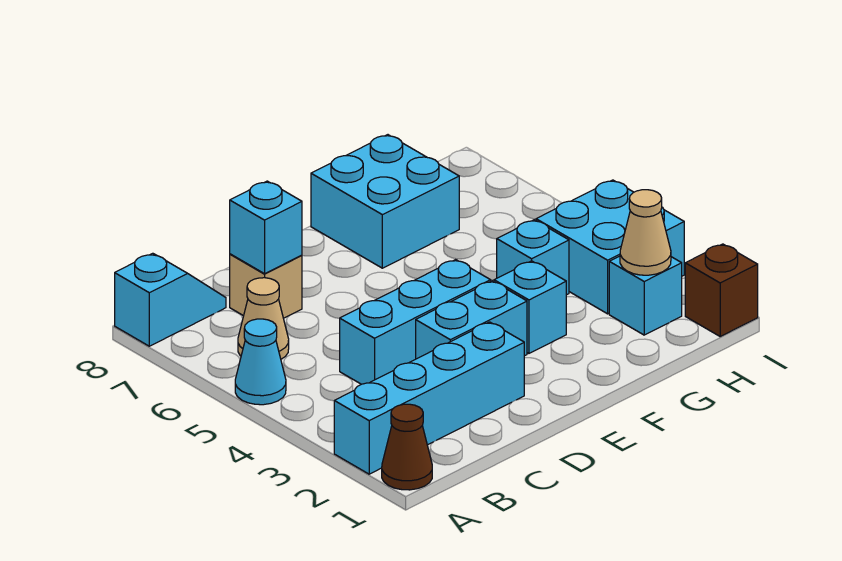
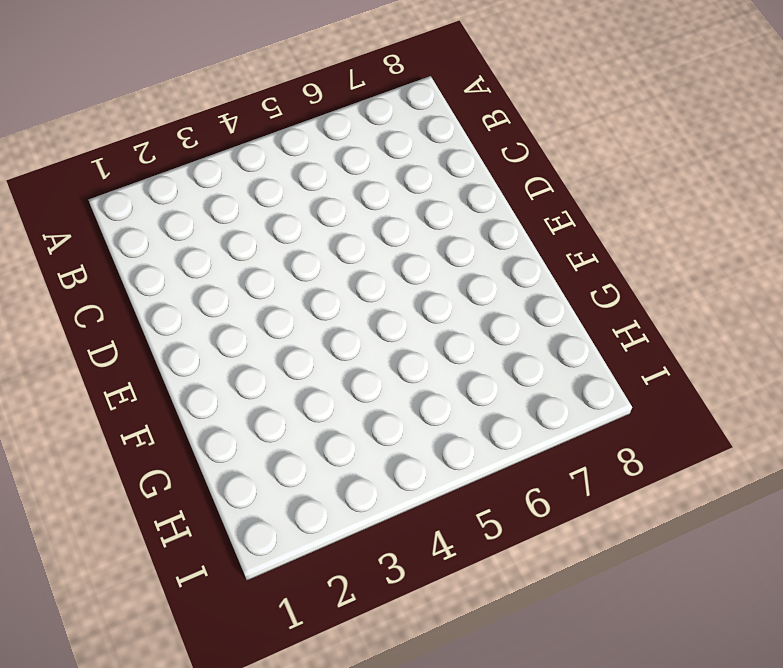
none -> brown 1x1 cone [382,404,432,490]
none -> cyan 1x4 brick [334,322,524,474]
none -> cyan 1x1 cone [235,319,286,405]

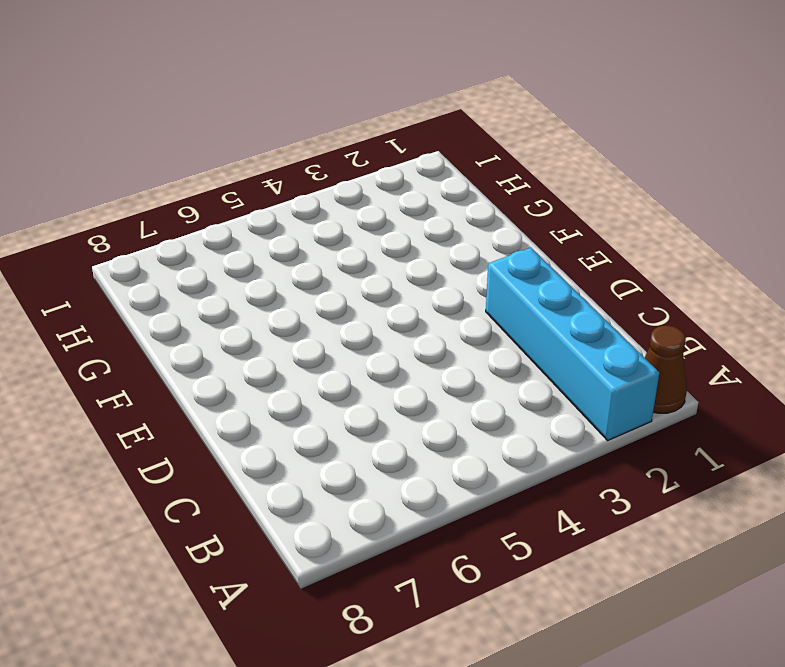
none -> cyan 1x1 cone [235,319,286,405]
none -> cyan 1x2 slope [115,253,226,346]
none -> tan 1x1 cone [238,278,289,359]

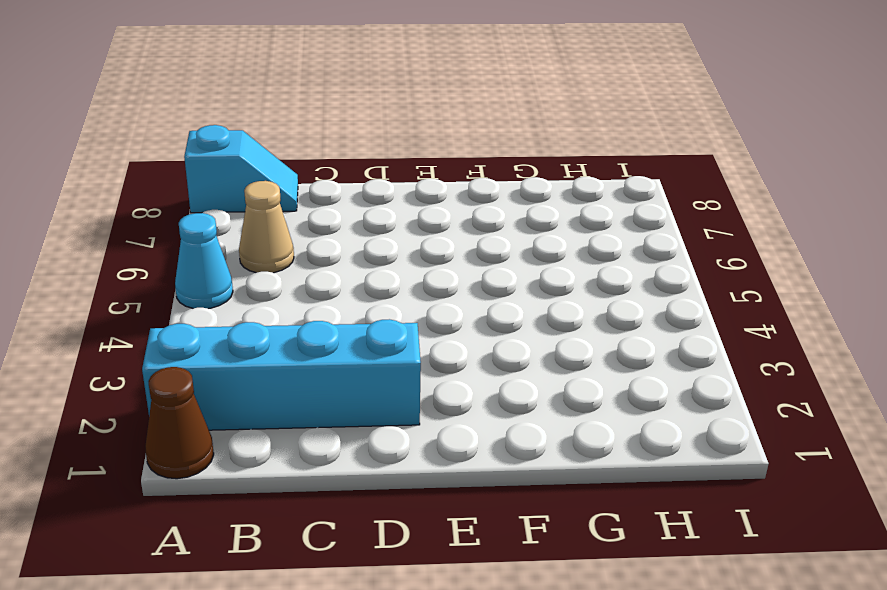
none -> cyan 1x3 brick [340,260,491,384]
none -> tan 1x1 brick [230,254,302,318]
none -> cyan 1x2 brick [416,281,527,359]

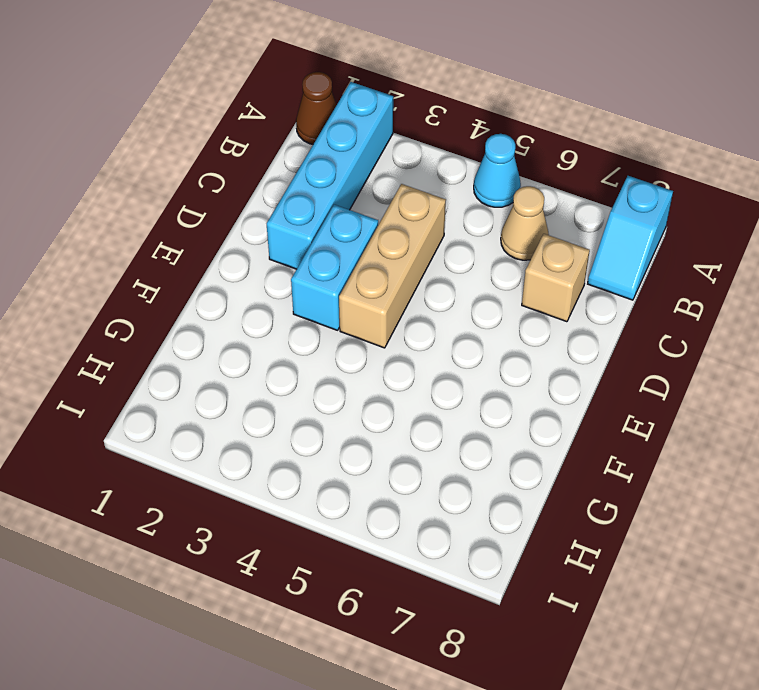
tan 1x3 brick [339,184,446,348] -> cyan 1x3 brick [340,260,491,384]
none -> cyan 1x1 brick [494,261,566,353]
none -> cyan 2x2 brick [311,135,459,268]
none -> cyan 1x1 brick [497,220,569,295]

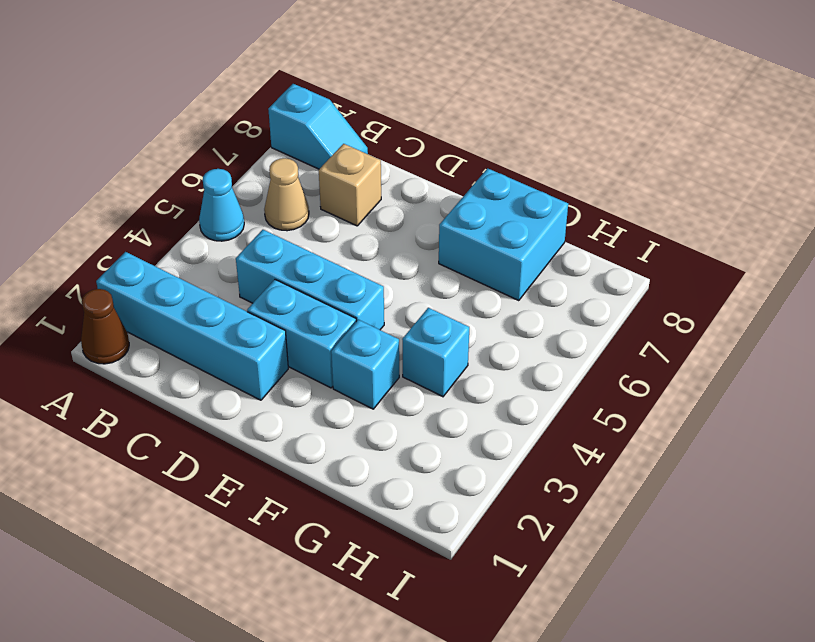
none -> cyan 1x1 brick [609,256,682,335]
none -> cyan 2x2 brick [536,180,684,314]
none -> brown 1x1 brick [685,244,758,336]

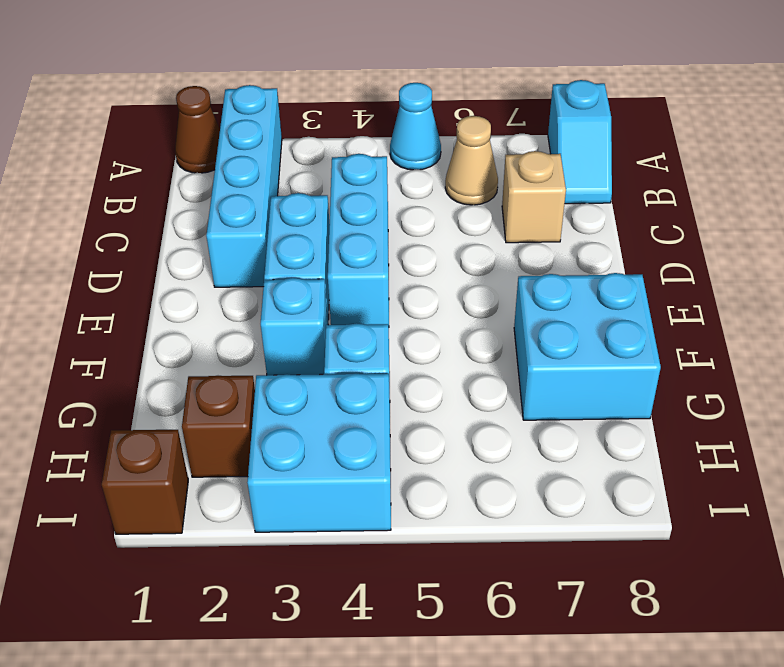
brown 1x1 brick [182,376,255,477] -> cyan 1x1 brick [609,256,682,335]
none -> cyan 1x1 brick [230,181,302,274]
none -> tan 1x1 cone [620,190,671,275]

